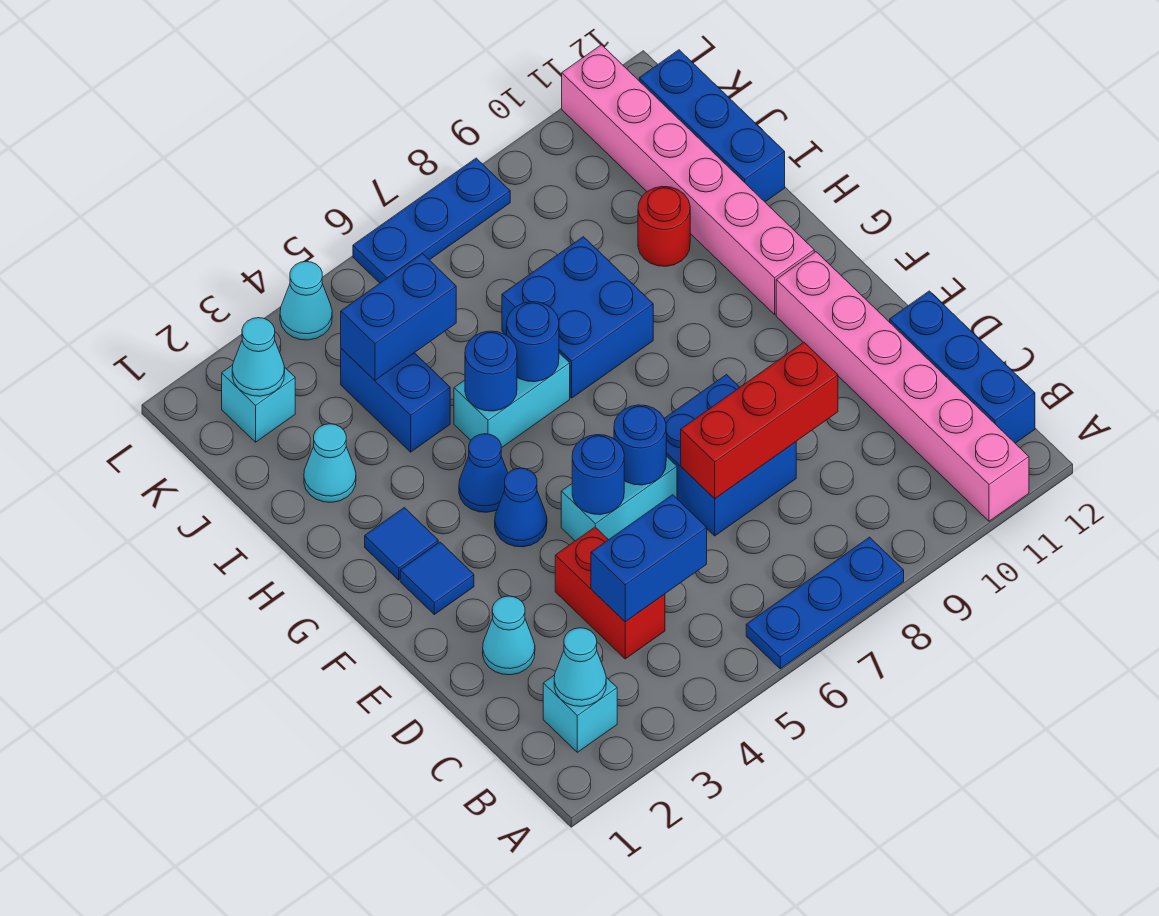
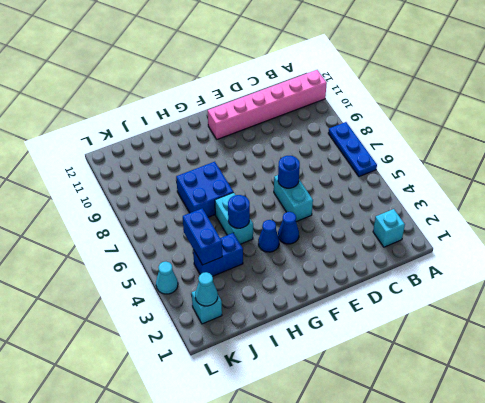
none -> blue 1x3 brick [890,291,1035,443]
none -> red 1x2 brick [555,527,665,659]
none -> cyan 1x1 cone [483,596,535,675]
none -> blue 2x2 brick [664,375,796,536]

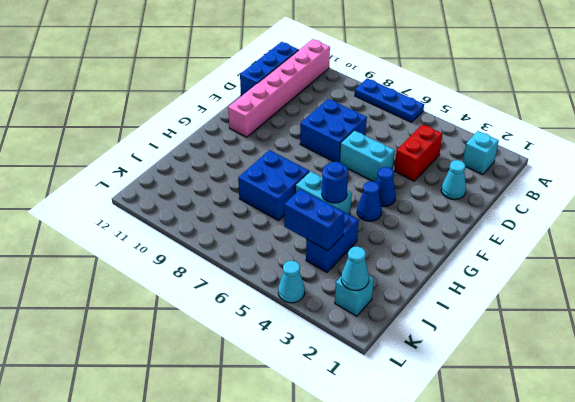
none -> blue 1x1 tile [400,542,474,614]
none -> blue 1x1 tile [365,508,438,580]
none -> pink 1x6 brick [562,45,814,314]
none -> cyan 1x1 cone [304,424,356,502]

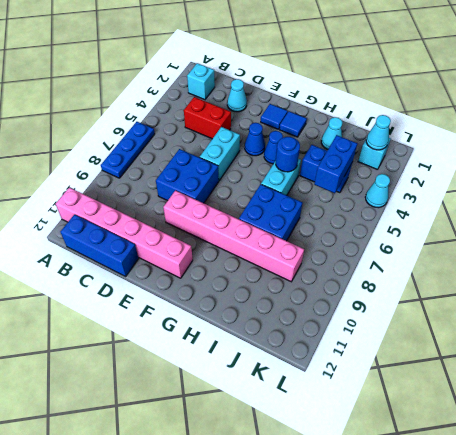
pink 1x6 brick [163,190,304,282] -> pink 1x6 brick moved to [562,45,814,314]
none -> red 1x1 round brick [638,186,690,266]
none -> blue 1x3 brick [639,50,785,202]
none -> blue 1x3 plate [353,158,510,283]
none -> cyan 1x1 cone [554,628,606,706]

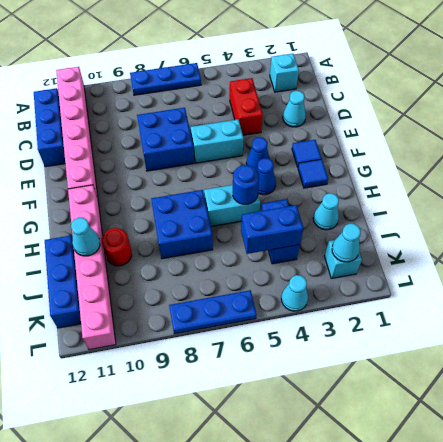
cyan 1x1 cone [71,218,100,256] -> cyan 1x1 cone moved to [554,628,606,706]
none -> blue 1x2 brick [591,495,707,622]
none -> red 1x3 brick [681,342,838,499]
none -> blue 1x1 round brick [572,435,624,515]
none -> blue 1x1 round brick [614,405,666,485]

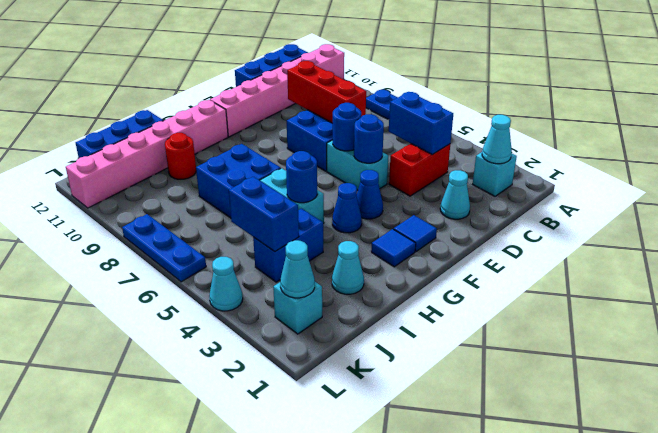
none -> blue 1x1 round brick [507,302,559,382]

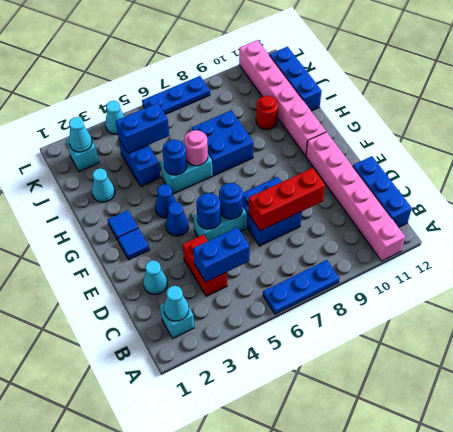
pink 1x1 round brick [184,130,208,166] -> blue 1x1 round brick [507,302,559,382]

